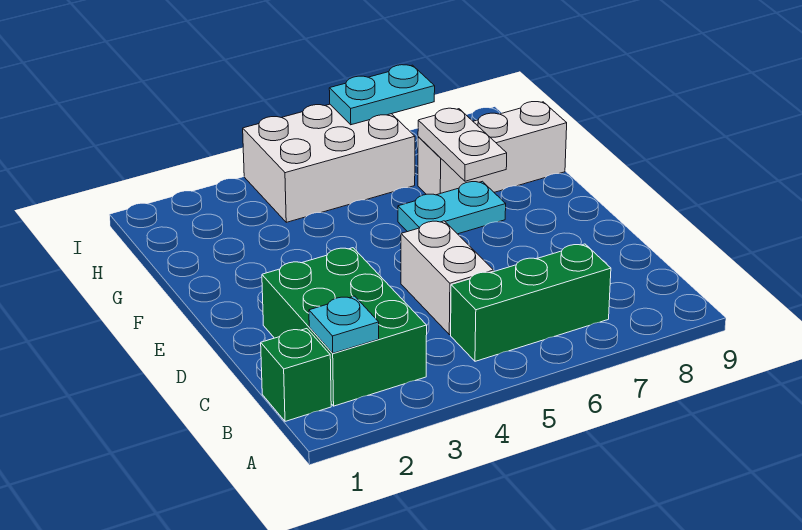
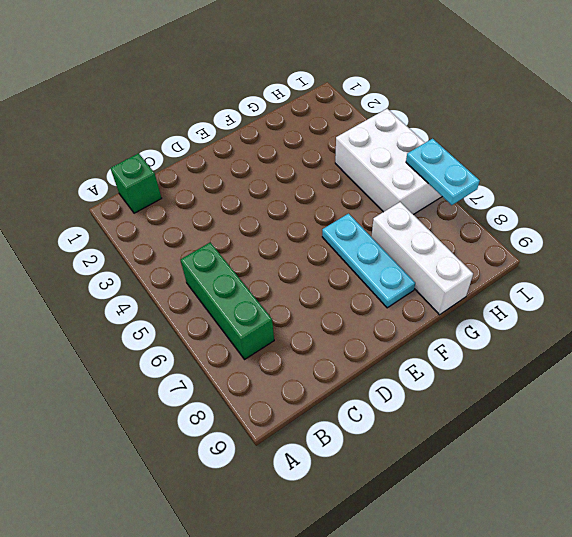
cyan 1x3 plate [322,214,415,308] -> cyan 1x2 plate [398,181,506,234]
none -> green 2x3 brick [262,248,427,406]
none -> white 1x2 brick [401,221,494,335]

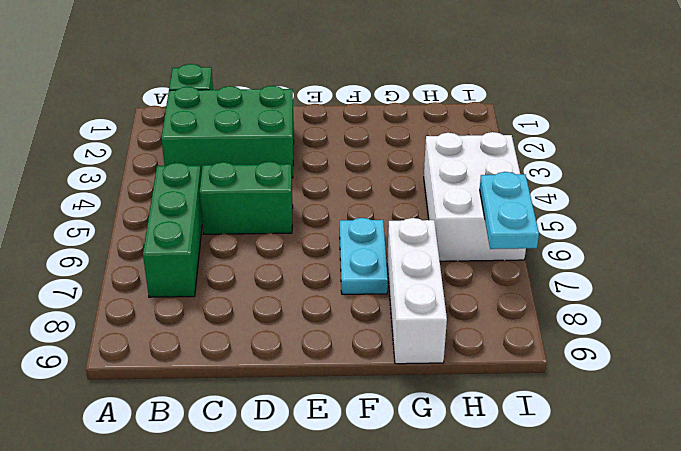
green 1x2 brick [199,162,293,234] -> white 1x2 brick [401,221,494,335]
none -> cyan 1x1 plate [309,296,379,353]
none -> white 1x2 plate [418,108,507,181]

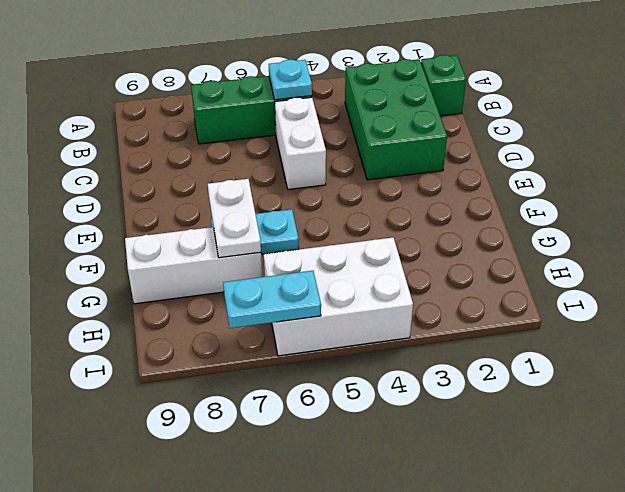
cyan 1x1 plate [269,60,312,100] -> cyan 1x1 plate moved to [309,296,379,353]

